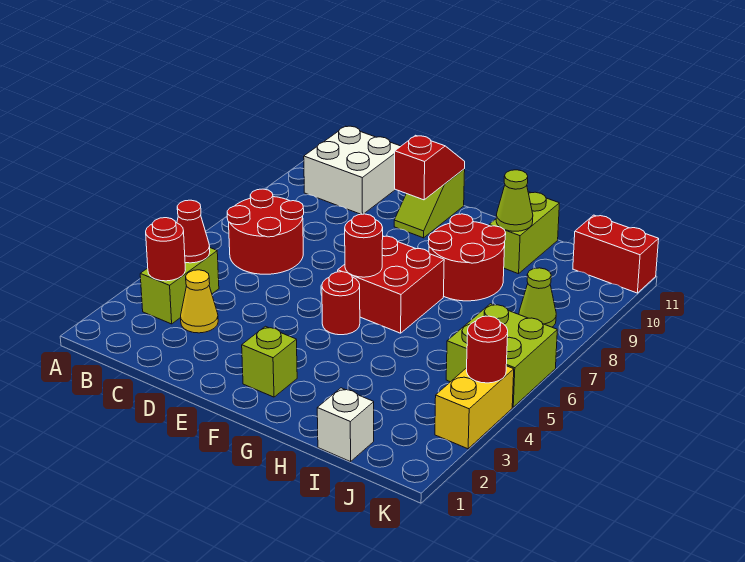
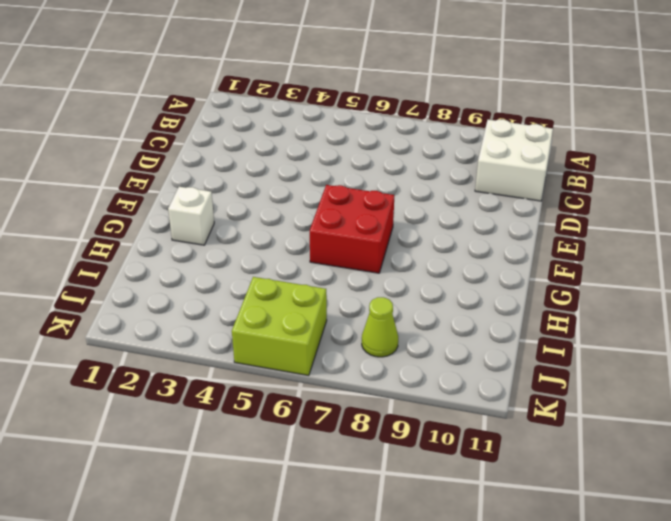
white 1x1 brick [168,187,214,245] -> white 1x1 brick moved to [317,388,374,462]
none -> lime 1x2 brick [140,248,219,324]
none -> red 2x2 round brick [227,189,304,274]
none -> yellow 1x1 cone [181,270,218,333]

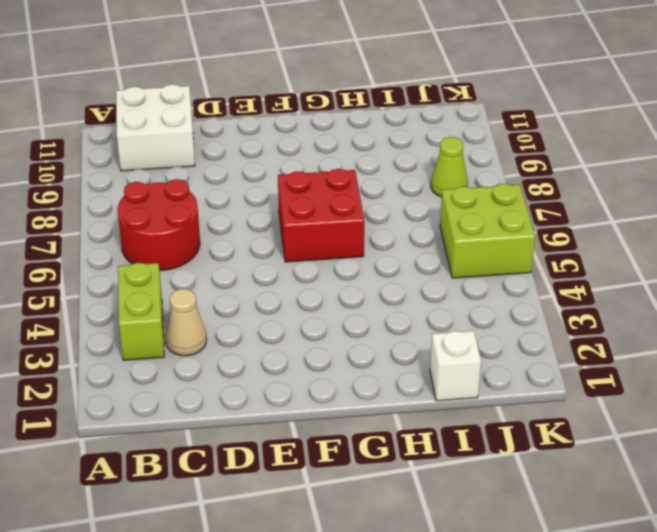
tan 1x1 cone [165,289,207,356] -> yellow 1x1 cone [181,270,218,333]
none -> lime 1x2 slope [394,169,465,238]
none -> lime 1x1 brick [242,326,297,397]
none -> red 1x1 round brick [322,272,360,335]

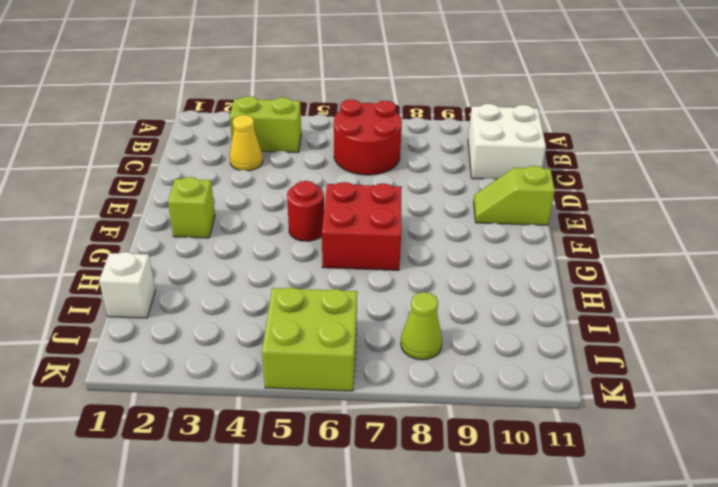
none -> red 2x2 round brick [428,214,506,301]
none -> lime 1x2 brick [489,192,559,274]
none -> red 1x2 brick [573,215,659,293]

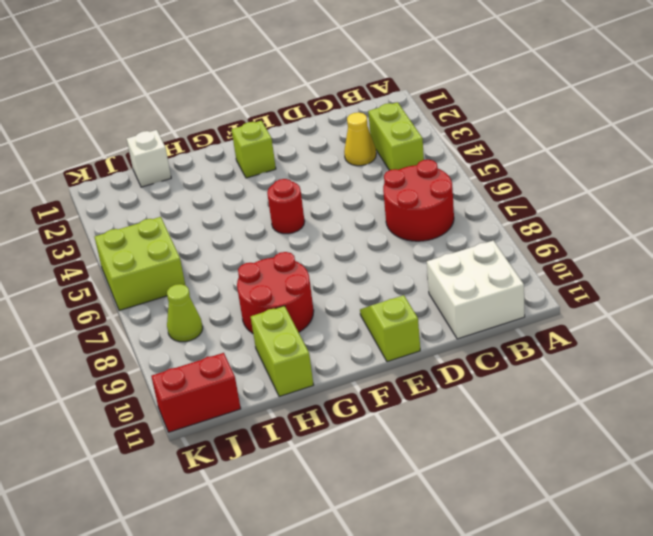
none -> red 2x2 brick [338,236,444,333]
none -> yellow 1x2 brick [435,366,514,449]
none -> red 1x1 round brick [146,218,185,281]

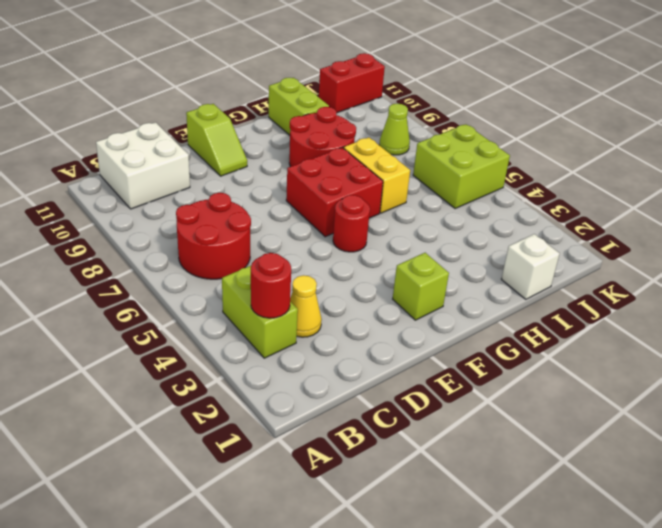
yellow 1x2 brick [344,138,410,213] -> yellow 1x2 brick moved to [435,366,514,449]
none -> red 1x1 cone [177,200,210,263]
none -> red 1x2 slope [395,135,465,200]
none -> red 1x1 round brick [345,214,383,277]

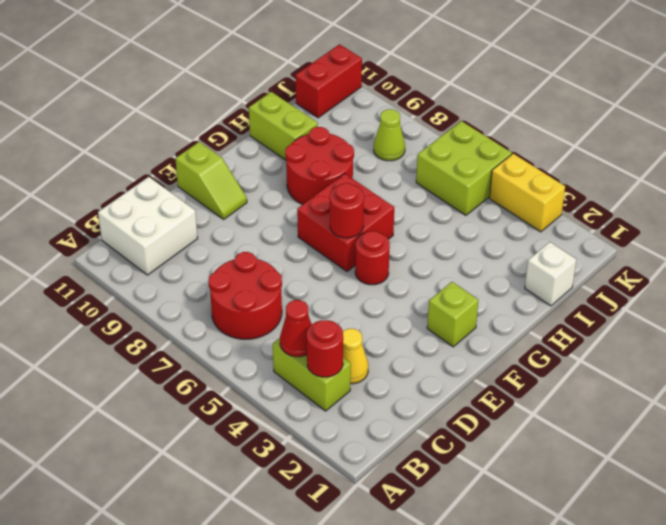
none -> red 1x2 slope [395,135,465,200]
none -> lime 1x1 cone [496,170,533,231]
none -> red 1x1 round brick [467,316,508,383]

